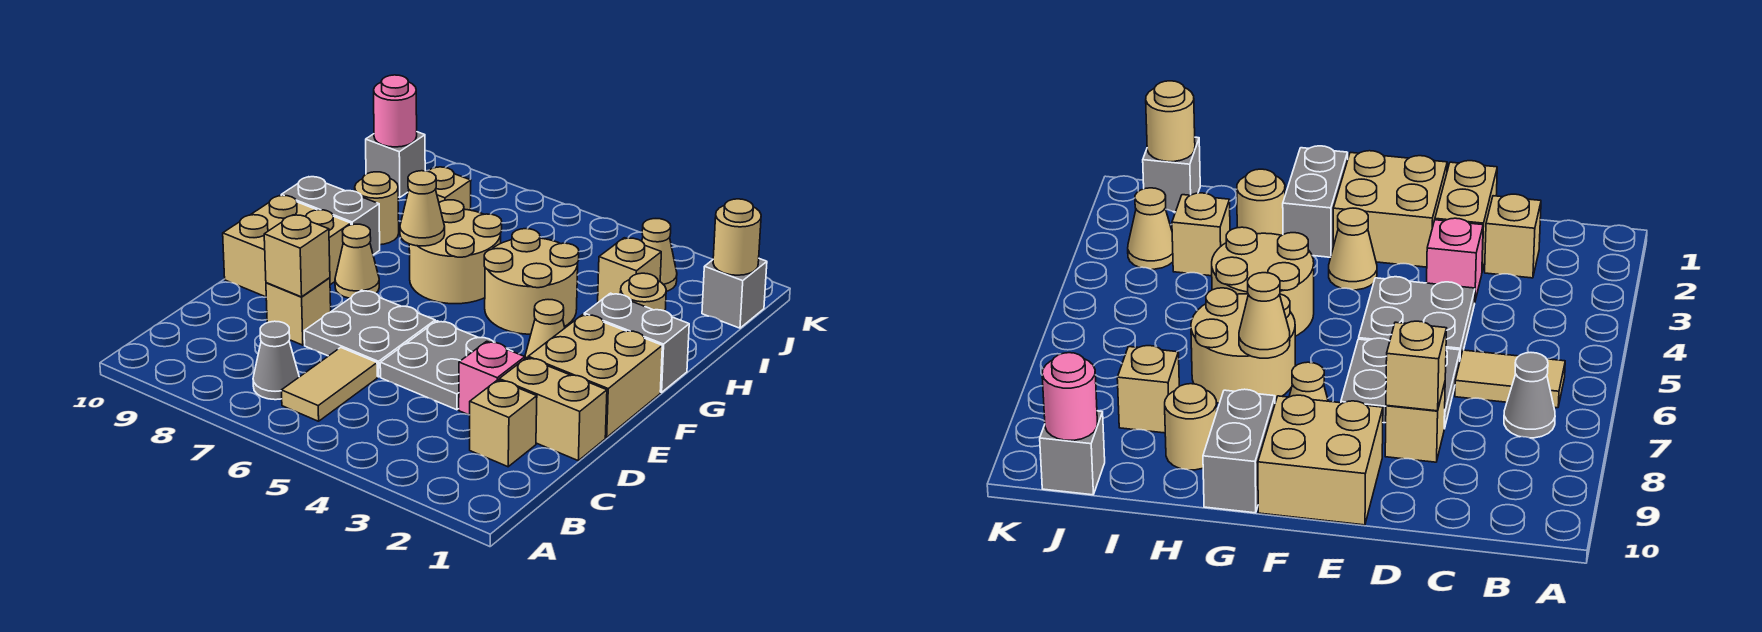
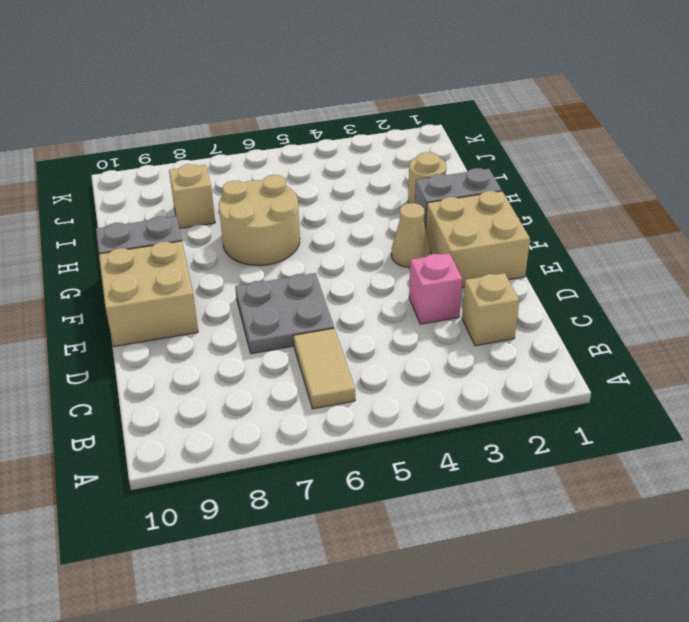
none -> grey 1x1 cone [253,321,299,400]
none -> tan 1x2 brick [499,358,607,461]
none -> grey 2x2 plate [380,321,494,410]

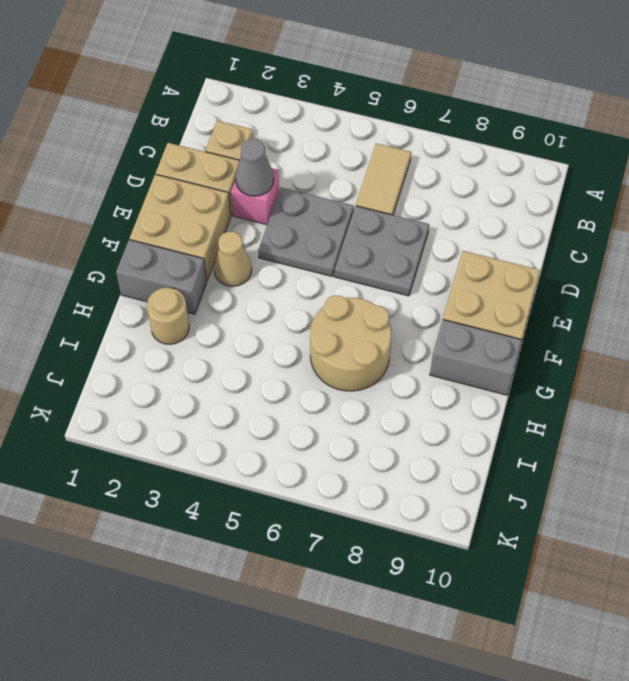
grey 1x1 cone [236,139,274,196] -> grey 1x1 cone moved to [253,321,299,400]
none -> tan 1x1 brick [266,278,331,345]
none -> tan 1x1 cone [335,224,379,298]
none -> tan 2x2 round brick [484,229,579,334]

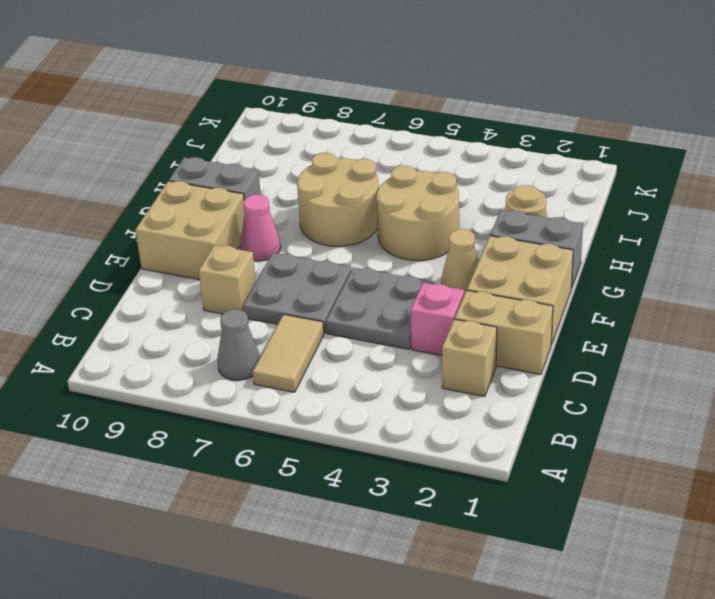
pink 1x1 cone [240,195,281,261] -> tan 1x1 cone [335,224,379,298]
none -> tan 1x1 round brick [355,172,399,245]
none -> tan 1x1 brick [598,238,661,302]
none -> tan 1x1 brick [428,167,471,210]

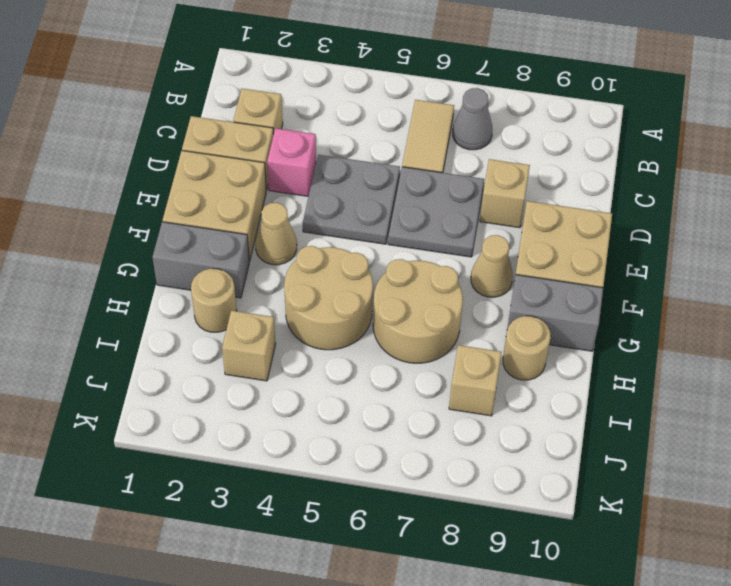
none -> grey 1x1 brick [702,259,767,328]
none -> tan 1x1 cone [642,219,677,291]
none -> grey 1x1 brick [366,132,425,197]

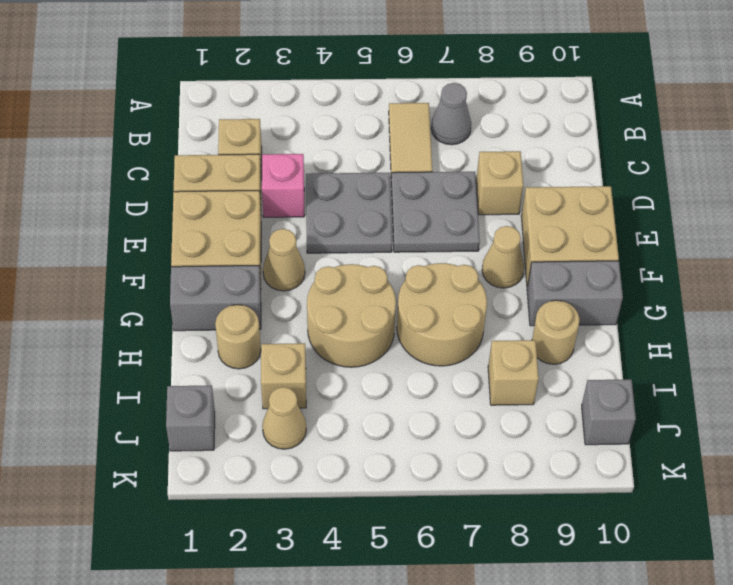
none -> tan 1x1 brick [264,215,330,297]
none -> tan 1x1 cone [400,171,445,246]
none -> tan 1x1 round brick [713,199,761,275]

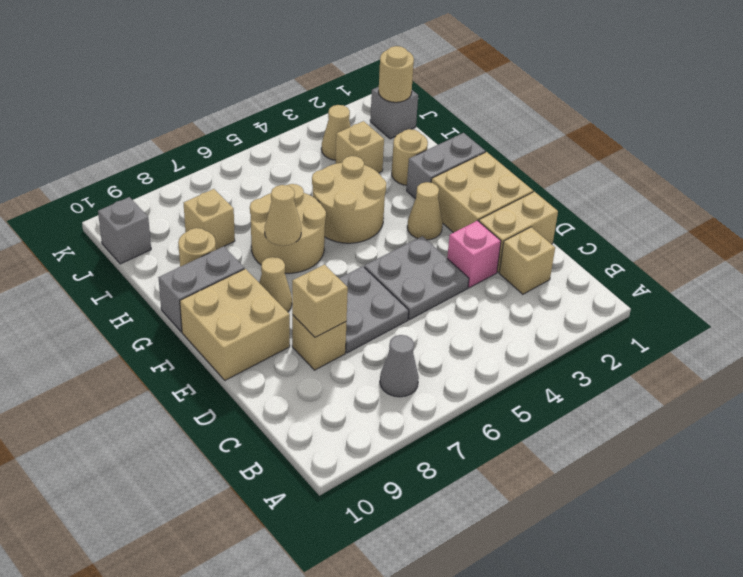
none -> tan 1x2 tile [281,347,377,421]
none -> pink 1x1 round brick [374,75,417,147]

